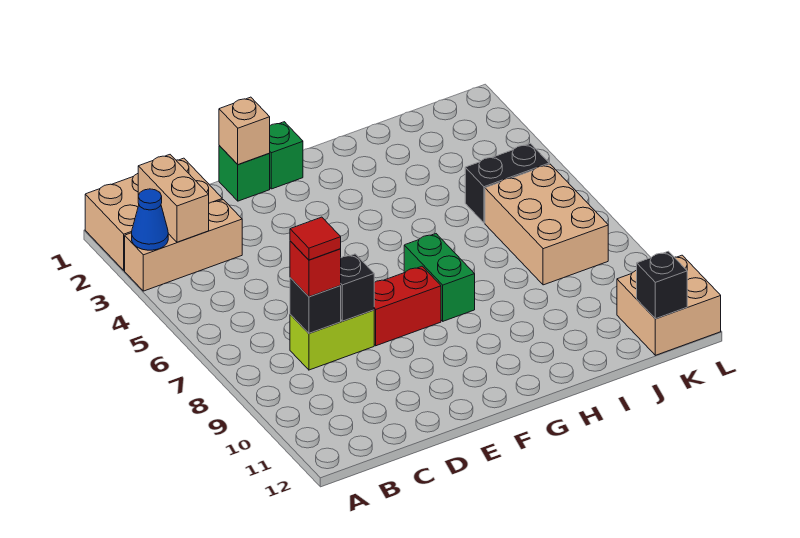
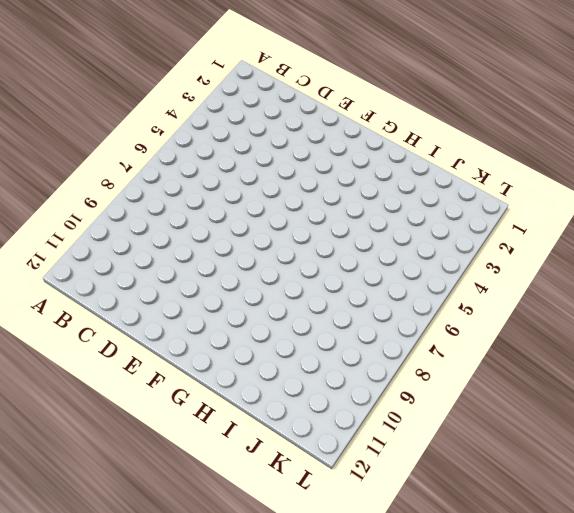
none -> tan 2x3 brick [85,158,222,270]
none -> tan 1x3 brick [125,200,242,291]
none -> lime 1x2 brick [290,310,374,370]

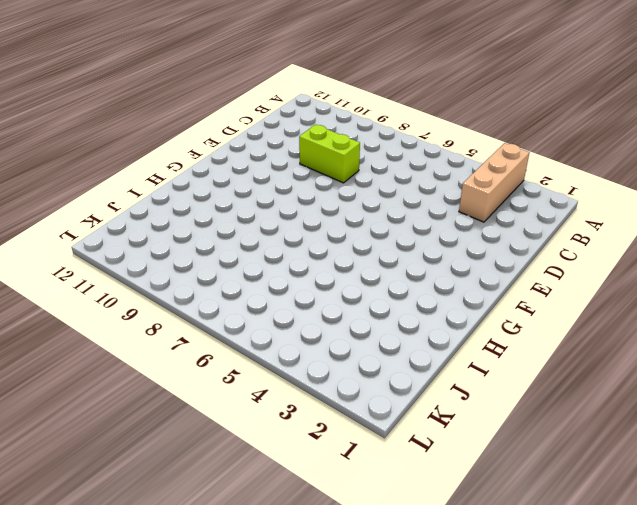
lime 1x2 brick [299,125,360,183] -> lime 1x2 brick turned to [290,310,374,370]
none -> tan 2x3 brick [85,158,222,270]
none -> green 1x1 brick [219,145,270,201]
none -> red 1x2 brick [374,266,441,346]

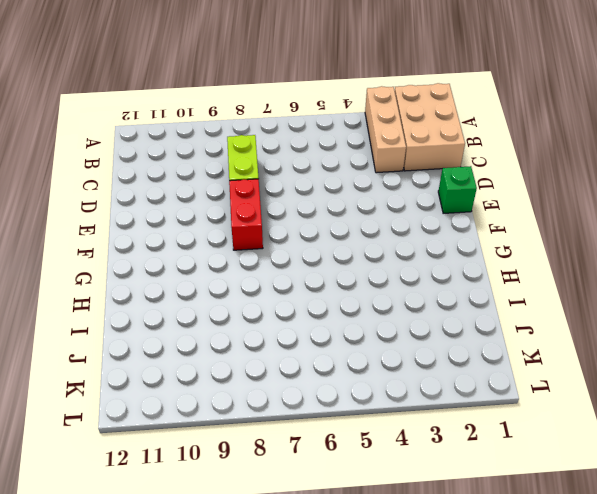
none -> green 1x1 brick [269,122,303,189]
none -> green 1x2 brick [404,234,475,321]
none -> black 1x2 brick [465,144,549,223]

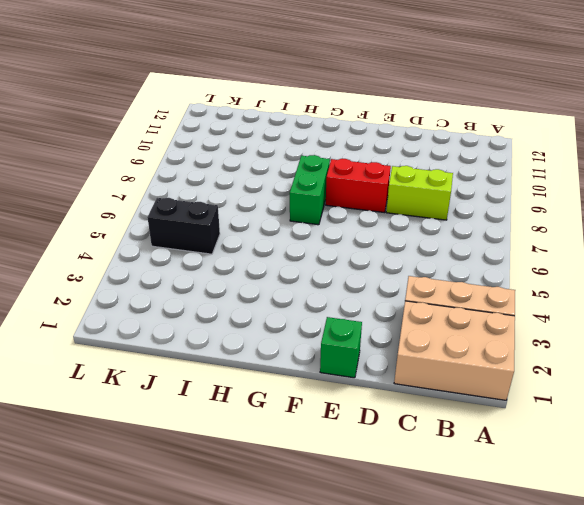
none -> green 1x1 brick [269,122,303,189]
none -> tan 2x3 brick [485,164,608,285]
none -> tan 2x2 brick [617,255,721,355]

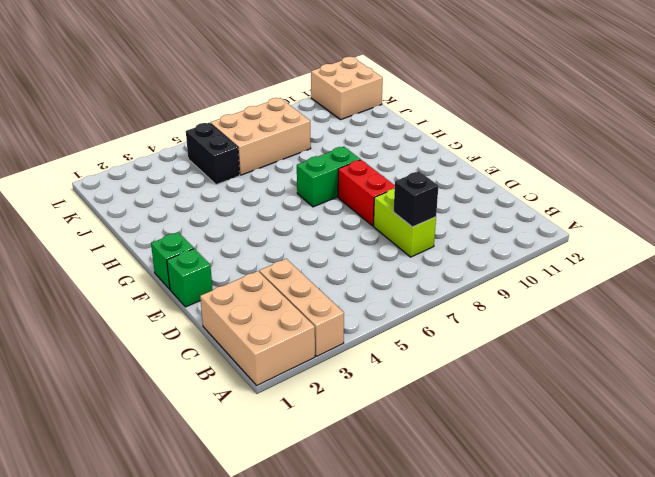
none -> blue 1x1 cone [132,189,168,250]
none -> tan 1x2 brick [138,155,209,242]
none -> black 1x1 brick [341,254,374,321]

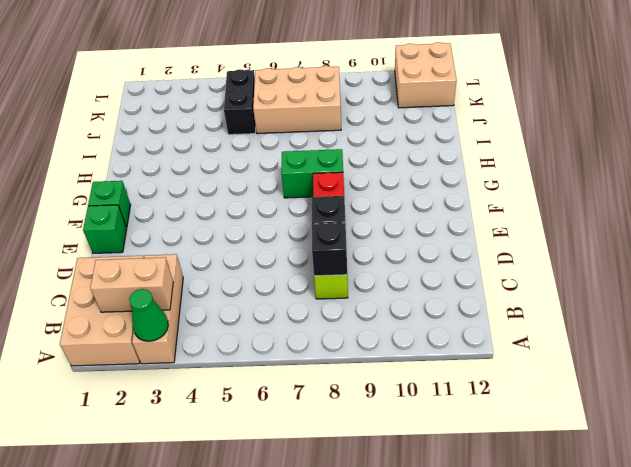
green 1x1 cone [129,289,168,341] -> blue 1x1 cone [132,189,168,250]
none -> tan 1x1 brick [219,97,270,165]
none -> black 1x1 brick [637,251,687,319]
none -> red 1x1 brick [290,241,341,297]

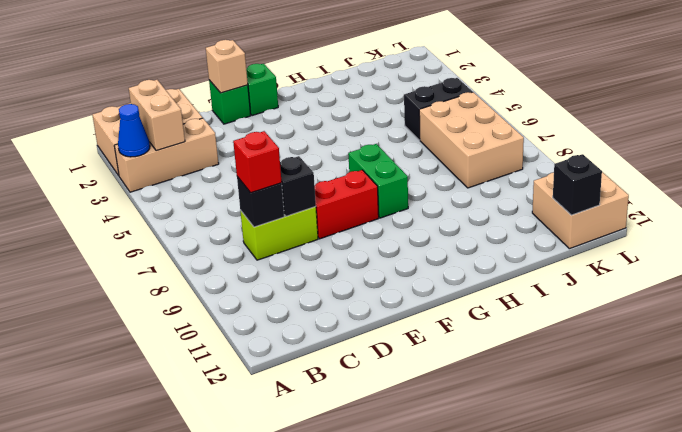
none -> red 1x1 tile [290,217,341,260]

